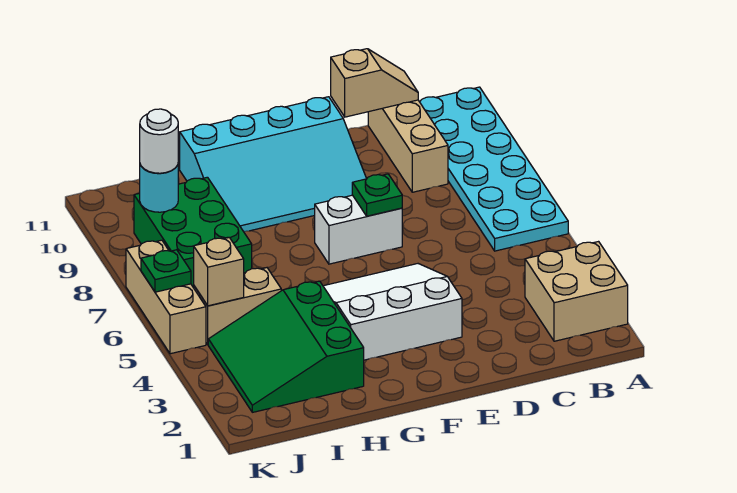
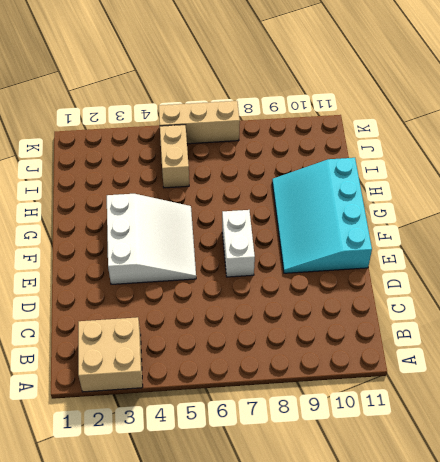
none -> cyan 2x6 plate [419,87,568,251]
none -> tan 1x3 brick [368,100,448,192]
none -> green 3x3 slope [208,281,364,412]

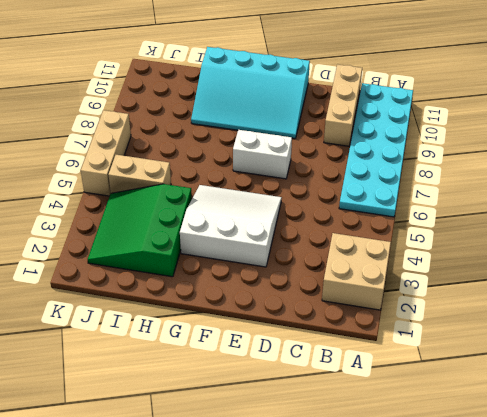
none -> green 2x3 brick [134,177,252,288]
none -> tan 1x2 slope [331,49,418,117]
none -> green 1x1 plate [352,174,402,216]

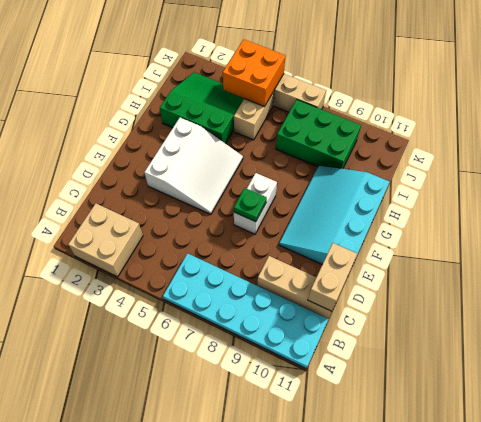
tan 1x2 brick [308,243,357,311] -> tan 1x2 slope [331,49,418,117]
orange 2x2 brick [223,40,285,107] -> tan 1x1 brick [194,237,244,306]
none -> cyan 1x1 round brick [140,165,178,212]
none -> green 1x1 plate [141,250,191,292]
none -> white 1x1 round brick [140,109,178,173]

